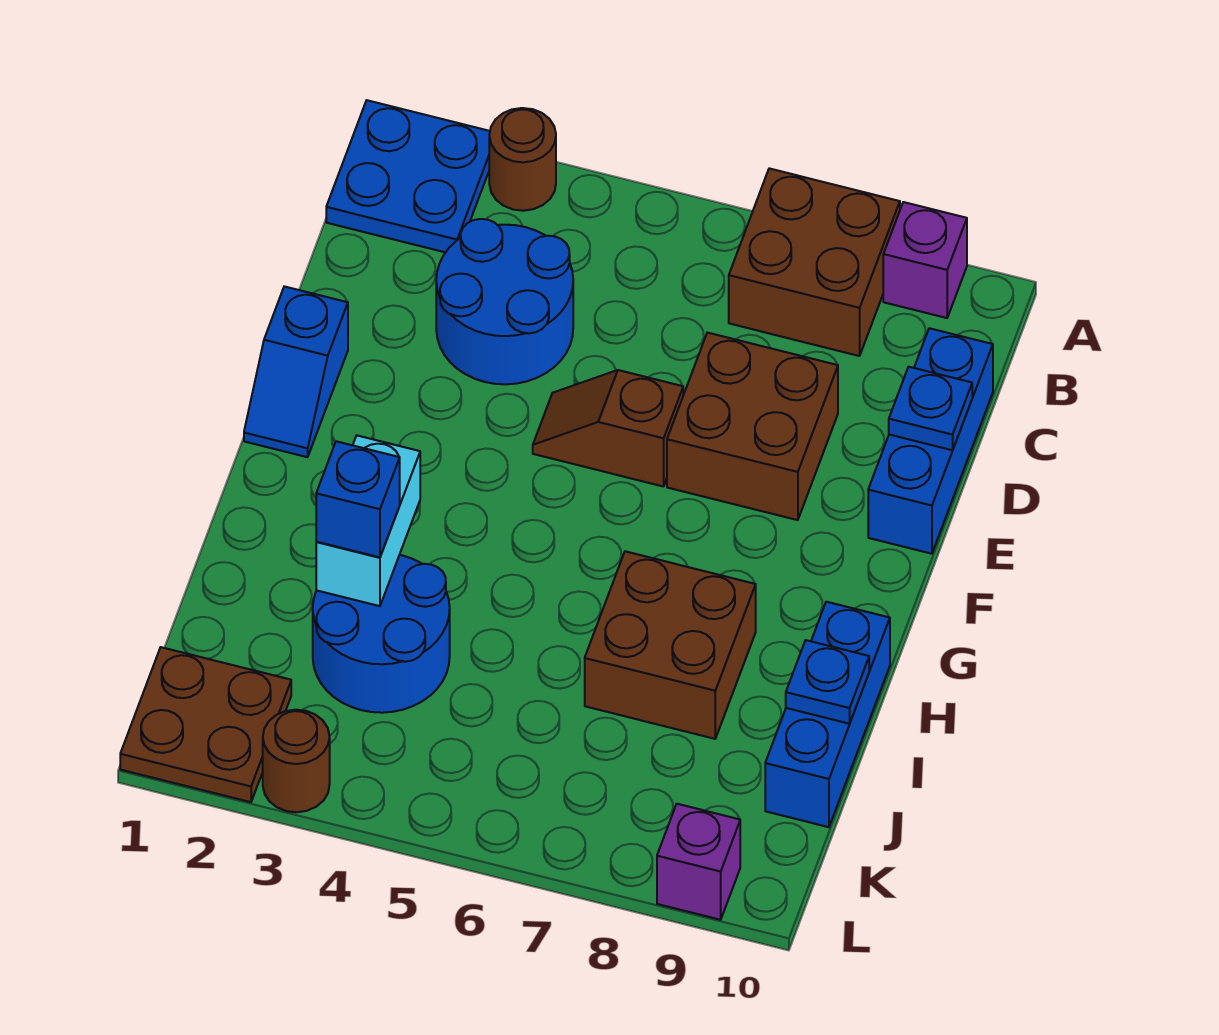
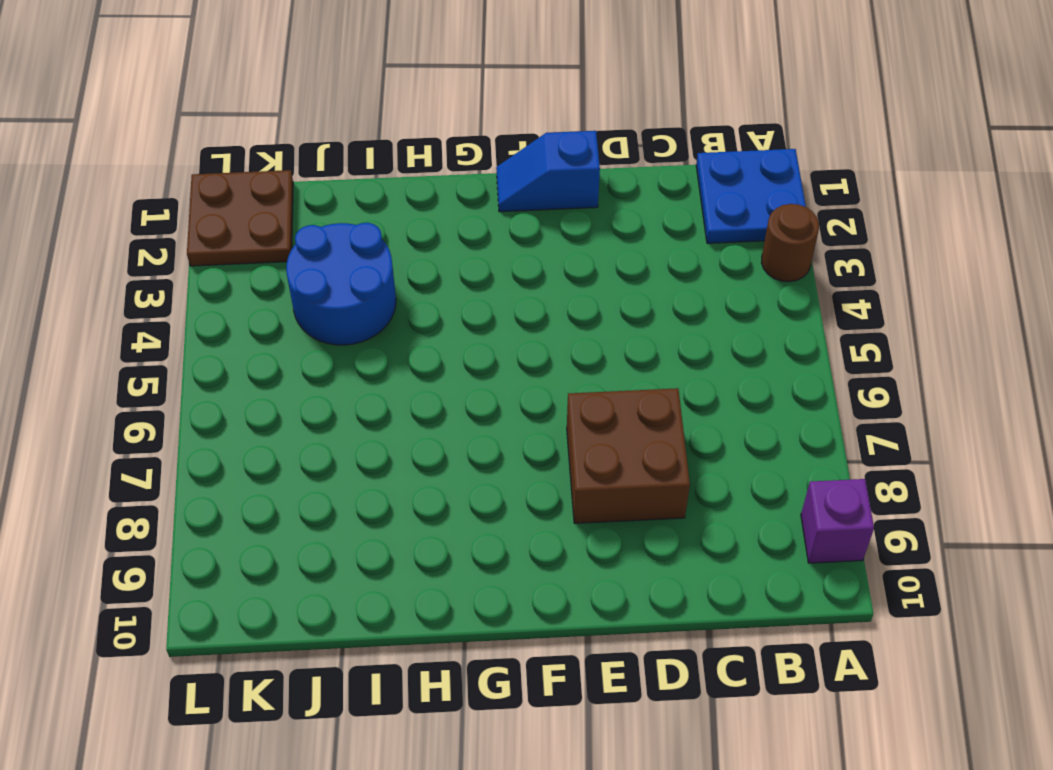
none -> brown 2x2 brick [729,168,900,356]
none -> blue 2x2 round brick [436,219,573,384]
none -> blue 1x3 brick [868,328,993,554]

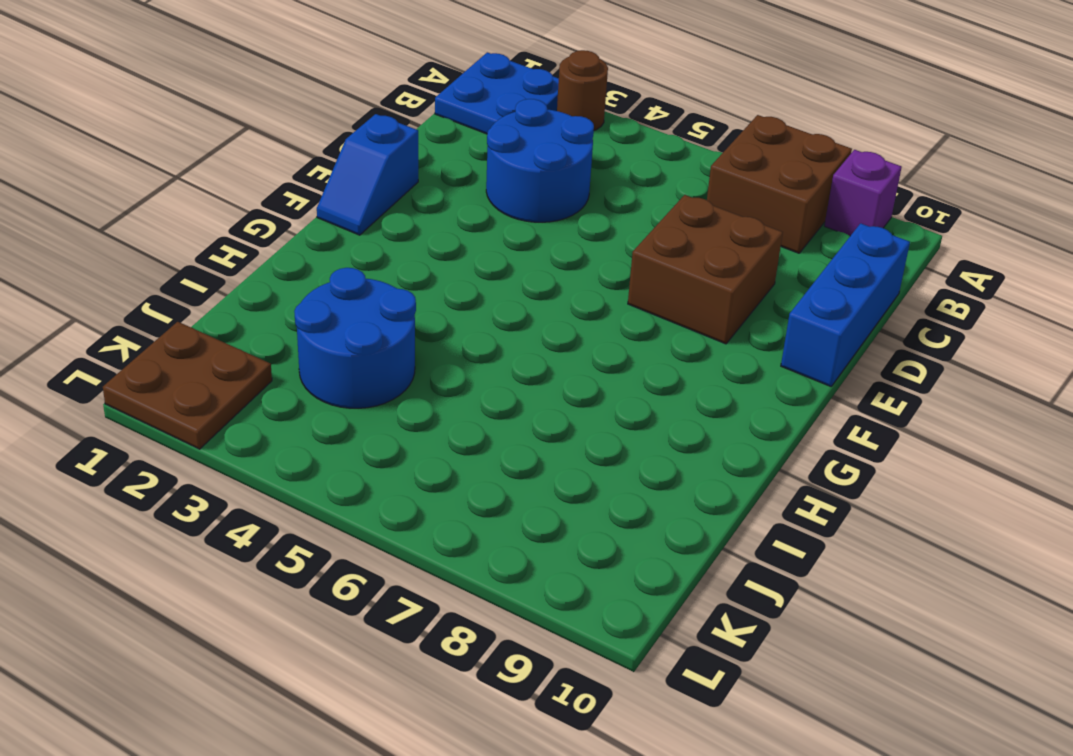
none -> brown 1x2 slope [533,370,683,487]
none -> brown 2x2 brick [585,551,756,739]
none -> blue 1x3 brick [765,602,890,827]

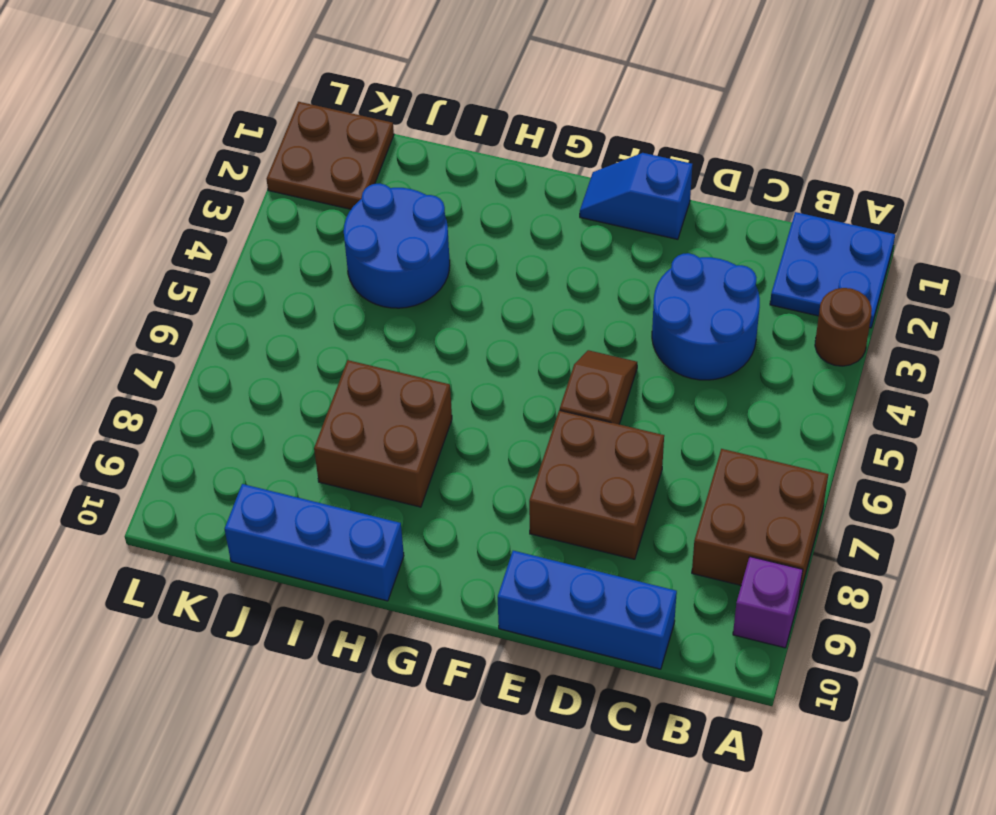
none -> brown 1x1 round brick [263,710,330,812]
none -> purple 1x1 brick [657,804,740,920]
none -> blue 1x1 plate [889,367,972,450]

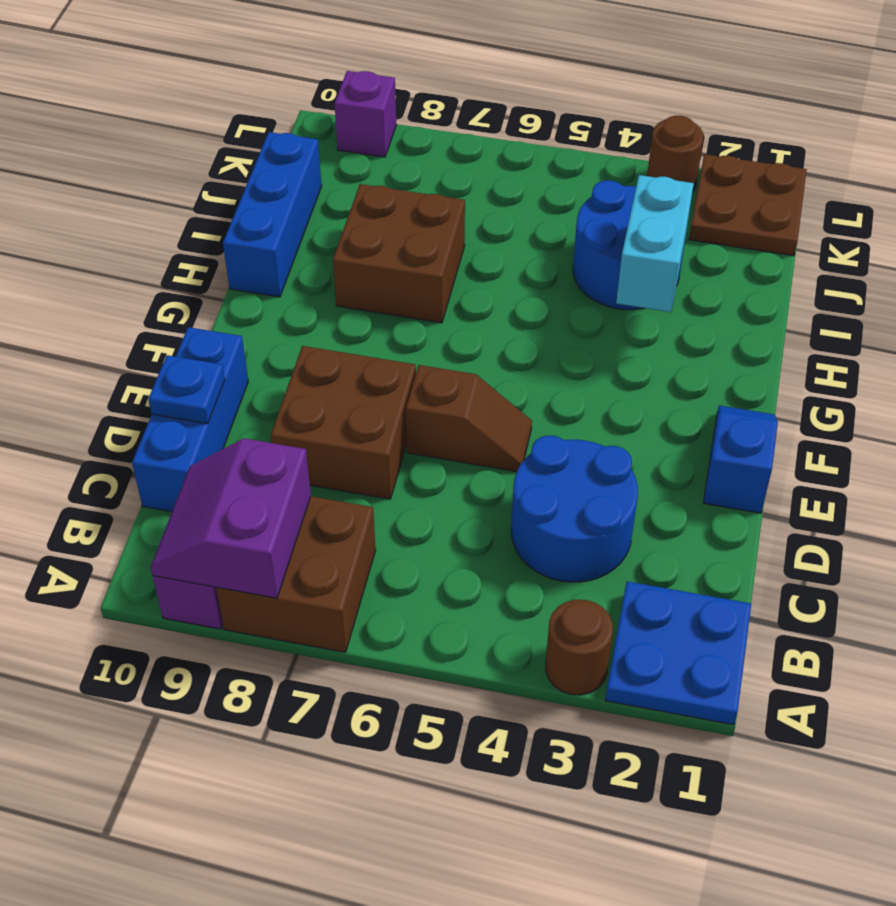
purple 2x2 slope [151,438,311,598] -> none
none -> blue 1x1 plate [786,640,869,724]
none -> blue 1x1 brick [316,441,400,557]

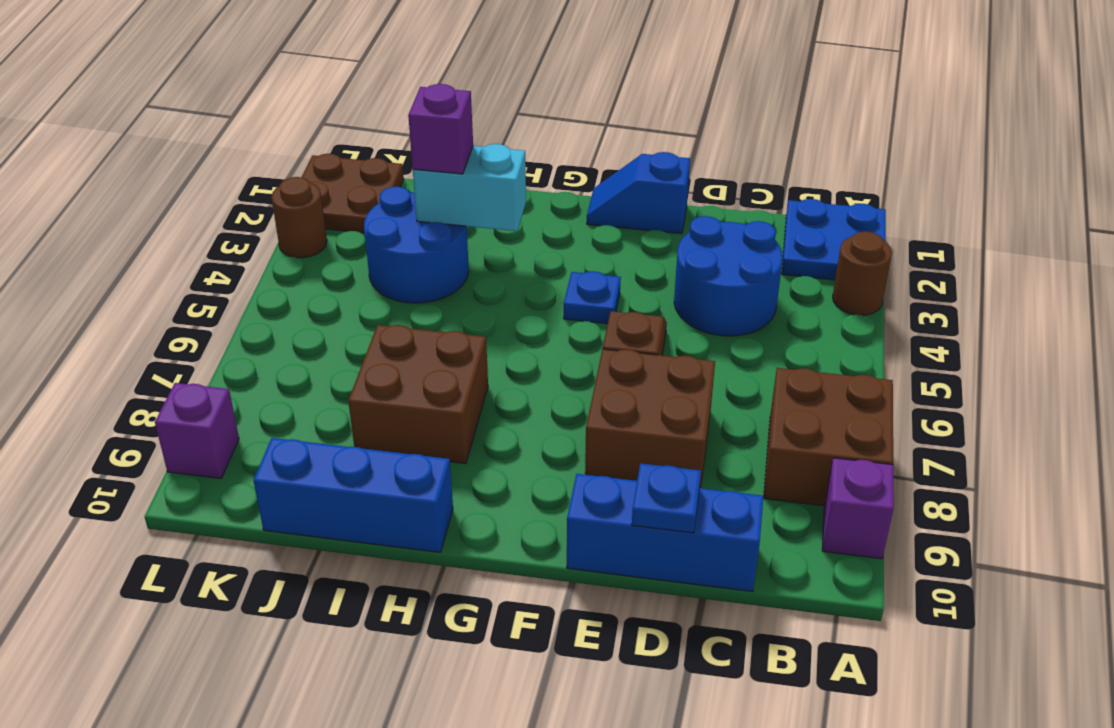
blue 1x1 plate [564,271,621,324] -> blue 1x1 plate moved to [786,640,869,724]
purple 1x1 brick [408,84,473,174] -> blue 1x1 brick [316,441,400,557]

